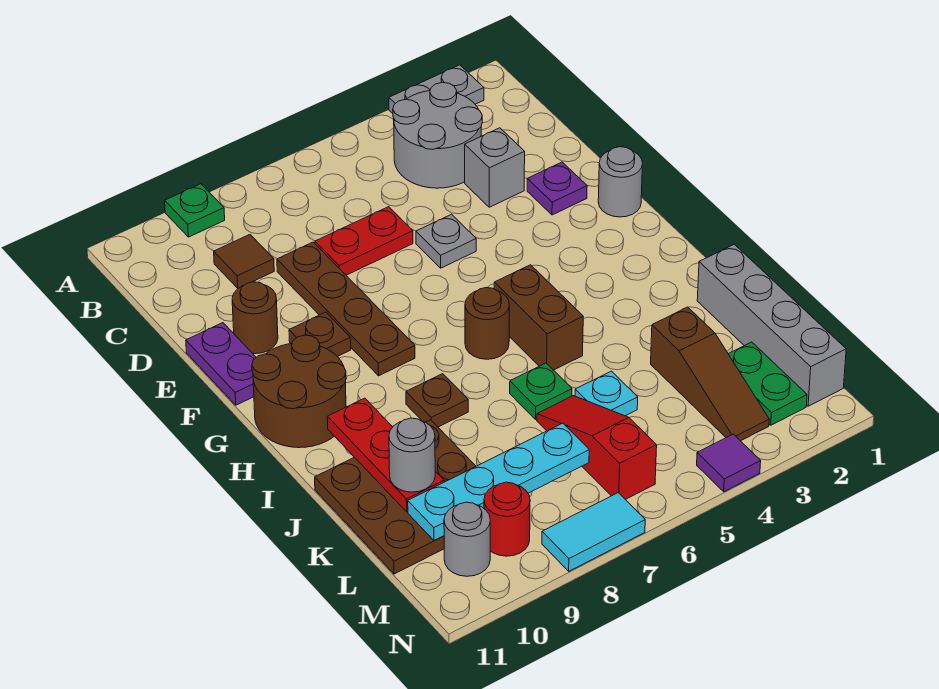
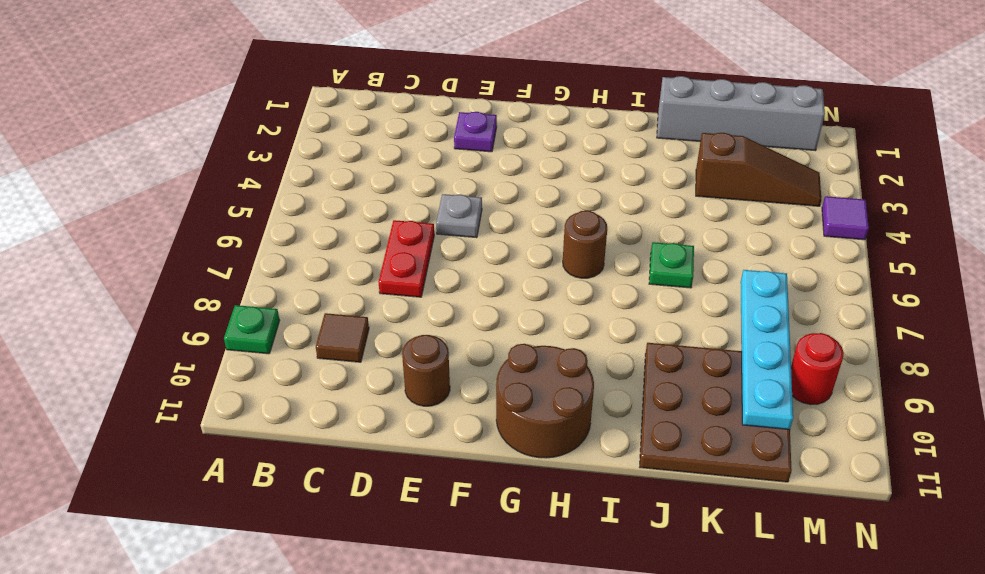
none -> grey 1x2 plate [389,65,484,113]
none -> grey 2x2 round brick [393,83,482,188]
none -> grey 1x1 brick [465,128,525,207]
none -> brown 1x4 plate [277,242,415,376]

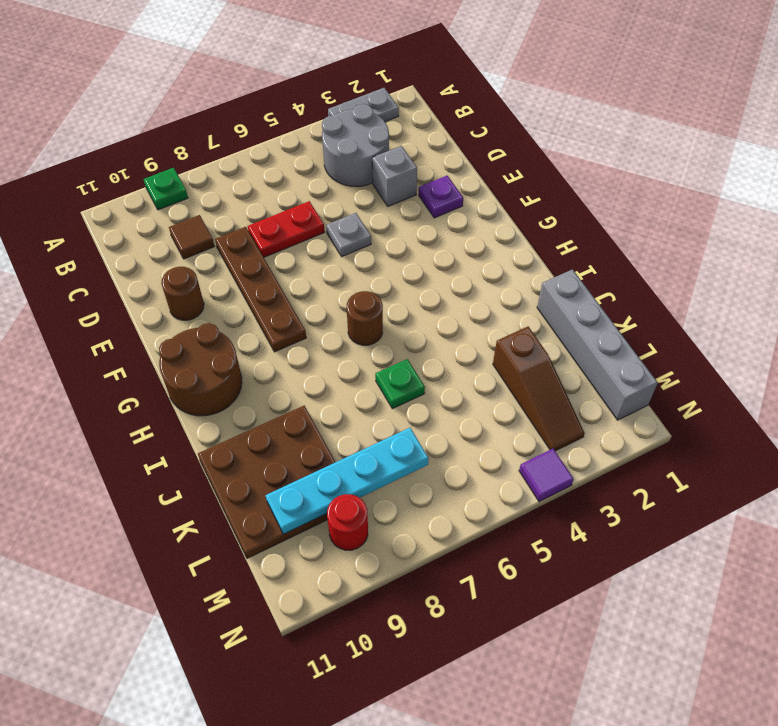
none -> purple 1x2 plate [186,323,256,405]
none -> grey 1x1 round brick [598,147,642,217]
none -> brown 1x1 plate [289,312,351,357]
none -> brown 1x2 brick [494,265,583,370]

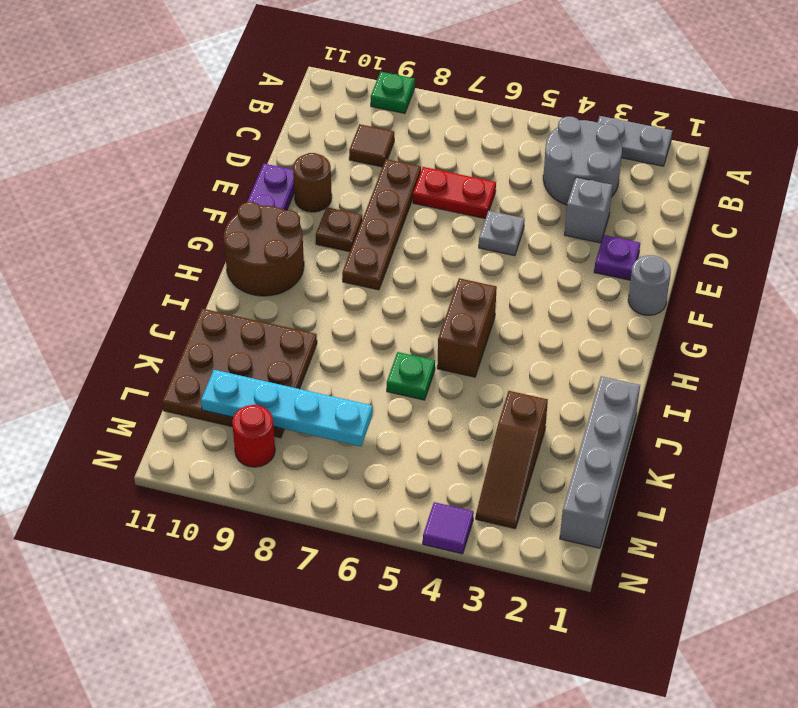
none -> brown 1x1 round brick [465,288,509,359]
none -> brown 1x1 plate [406,374,468,427]
none -> cyan 1x1 plate [575,371,638,416]
none -> red 1x3 slope [537,396,657,500]

